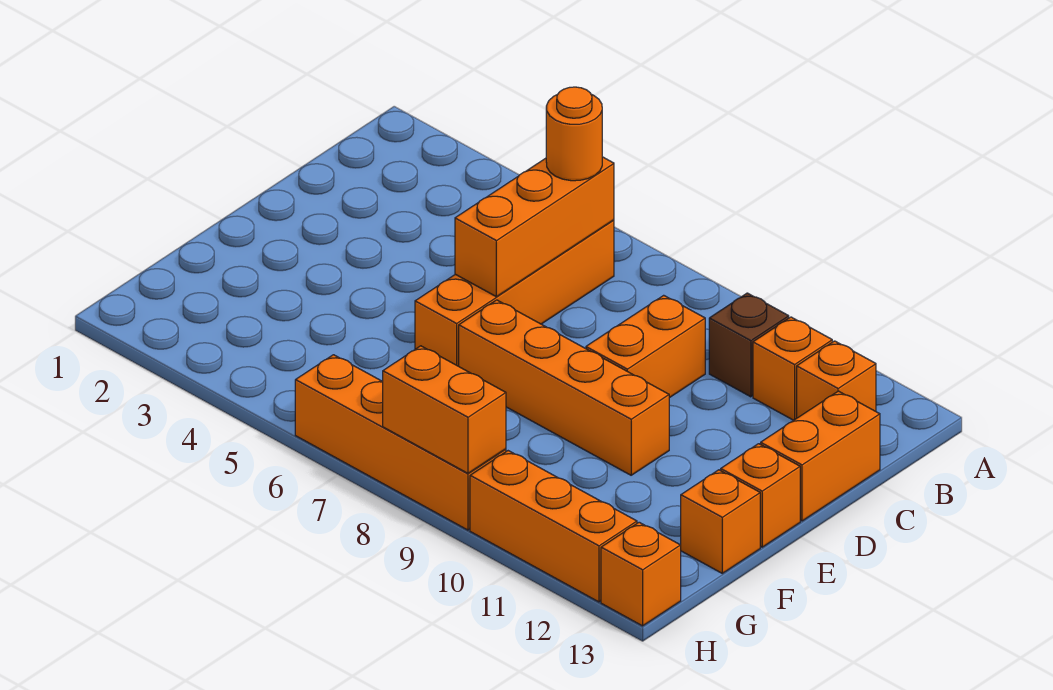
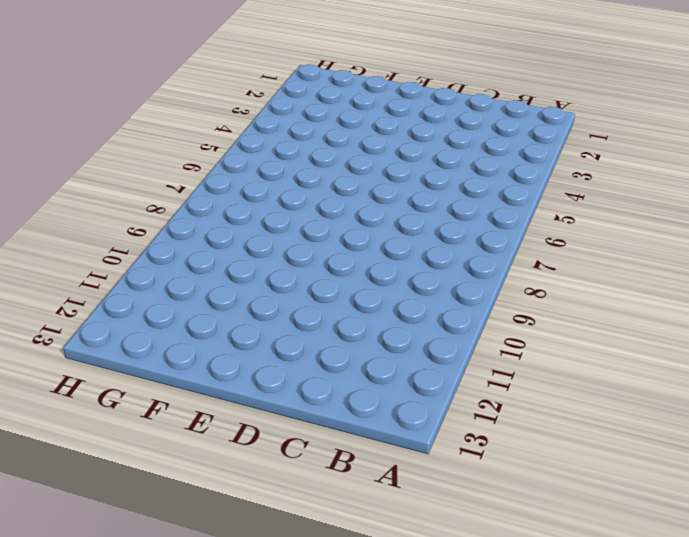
none -> orange 1x4 brick [415,220,614,366]
none -> brown 1x1 brick [709,293,789,397]
none -> orange 1x1 brick [753,317,832,420]

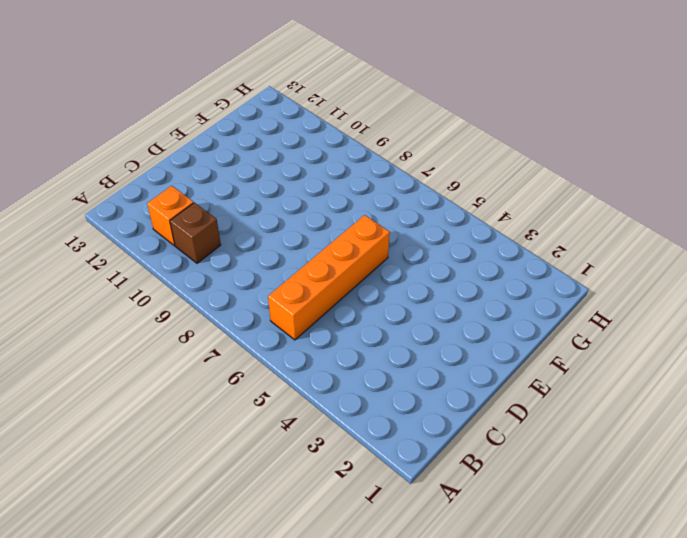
none -> orange 1x1 brick [797,341,876,418]
none -> orange 1x2 brick [586,295,705,398]
none -> orange 1x2 brick [761,391,880,521]

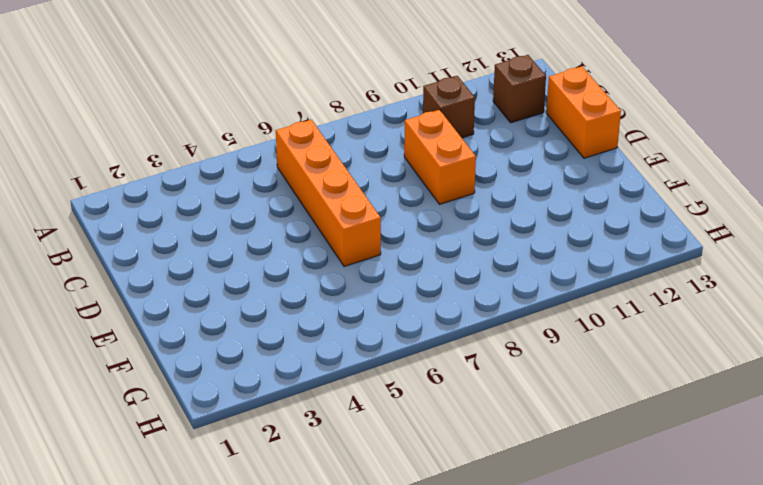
brown 1x1 brick [493,55,546,123] -> orange 1x1 brick [797,341,876,418]
none -> orange 1x1 brick [753,317,832,420]
none -> orange 1x4 brick [459,300,669,475]
none -> orange 1x1 brick [721,444,800,547]

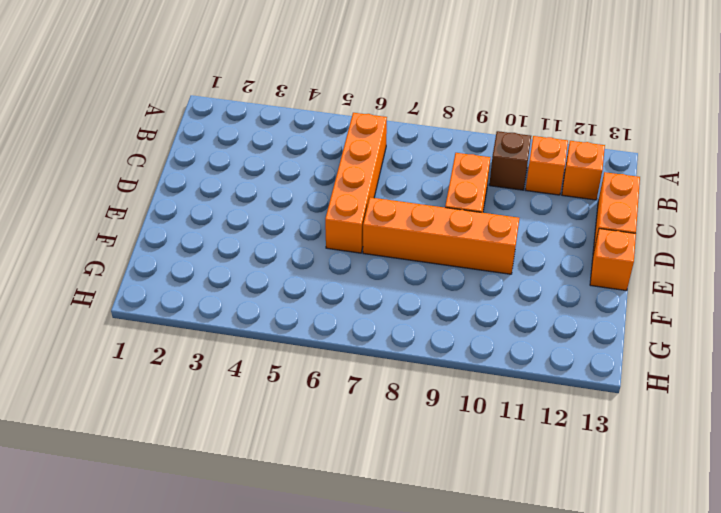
none -> orange 1x1 brick [681,470,760,573]
none -> orange 1x4 brick [295,355,506,530]
none -> orange 1x3 brick [470,451,637,602]

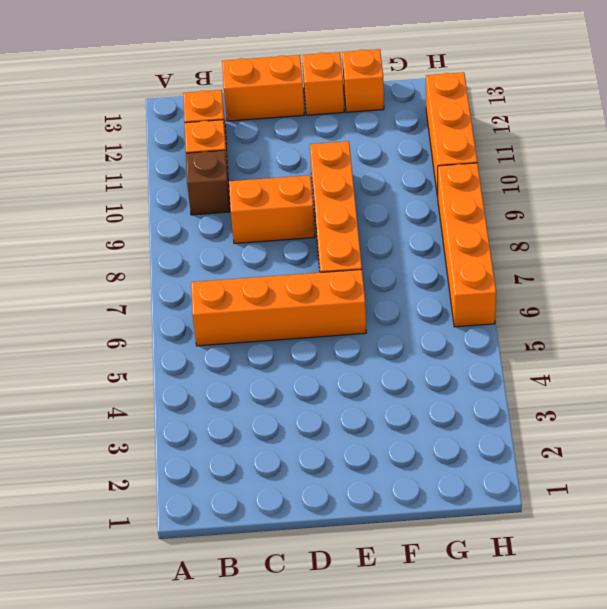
none -> orange 1x1 brick [601,522,681,626]
none -> orange 1x3 brick [455,157,614,297]
none -> orange 1x2 brick [383,346,506,473]

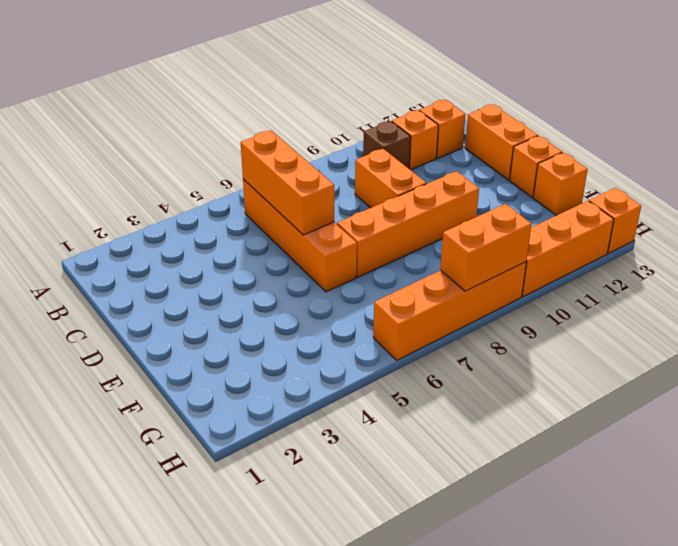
none -> orange 1x1 round brick [546,87,602,181]

